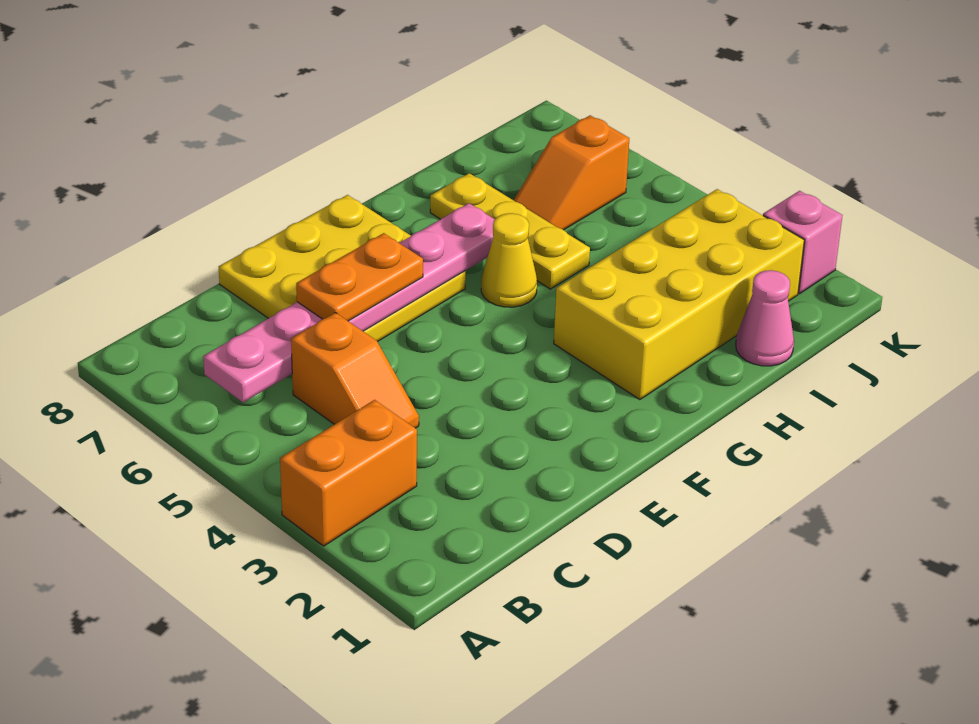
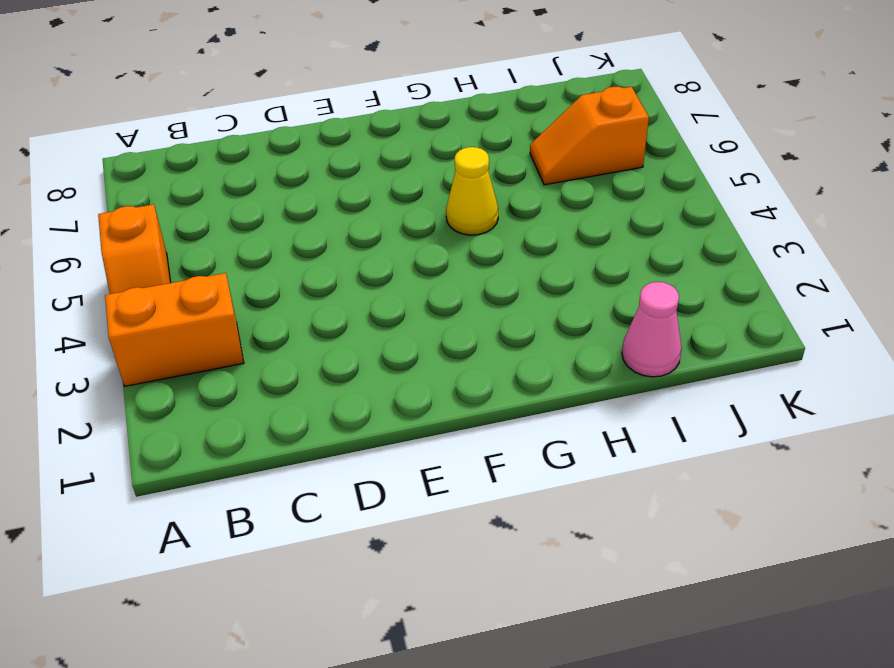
orange 1x2 slope [98,204,171,294] -> orange 1x2 slope moved to [291,313,419,428]
none -> yellow 3x3 plate [219,195,466,342]
none -> yellow 2x4 brick [554,189,804,400]

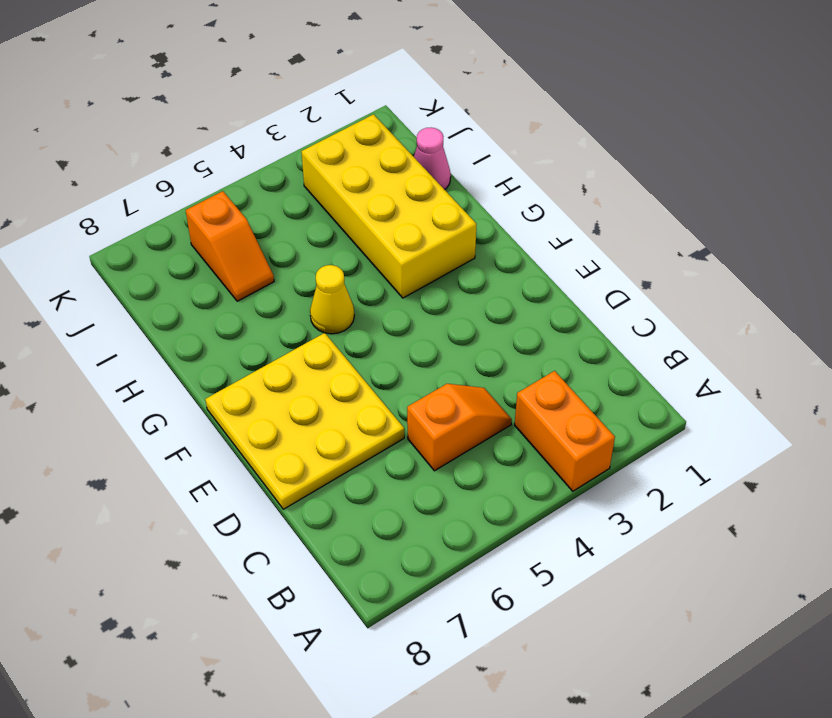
none -> yellow 1x3 plate [430,173,590,289]
none -> pink 1x1 brick [763,191,843,294]

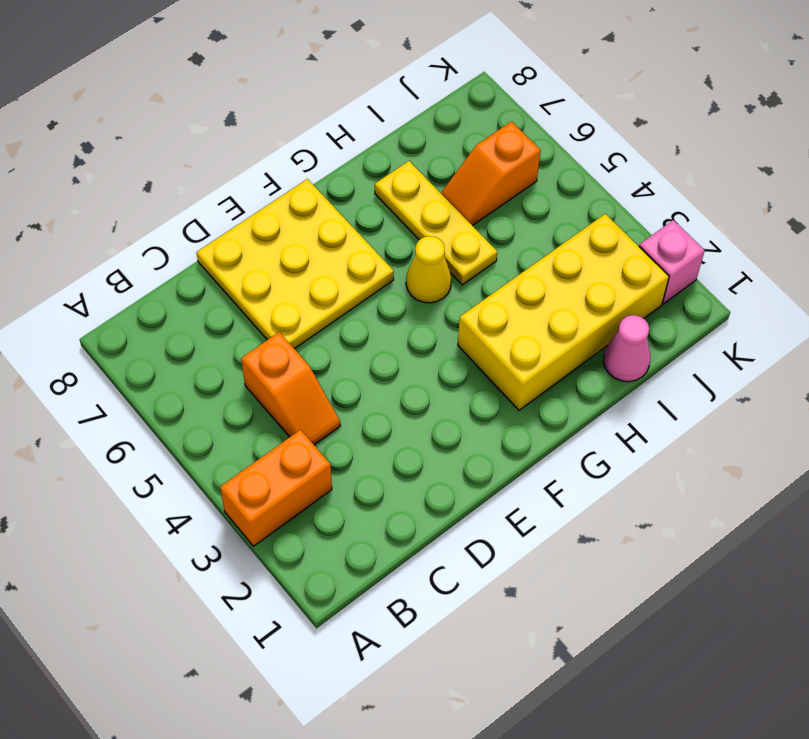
none -> pink 1x6 plate [203,203,495,402]
none -> orange 1x2 plate [296,233,423,321]

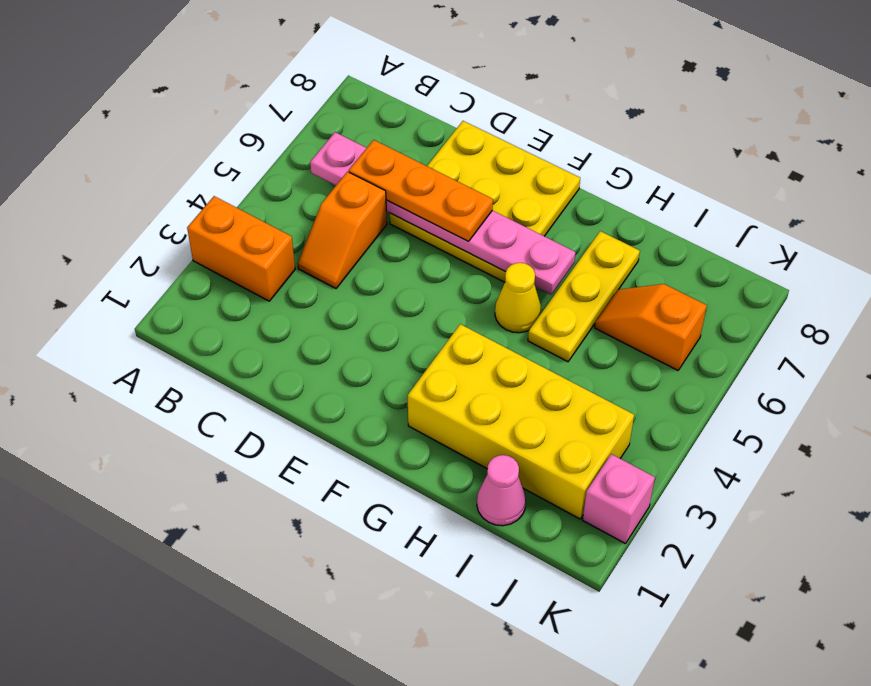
orange 1x3 plate [349,140,493,241] -> orange 1x2 plate [296,233,423,321]

